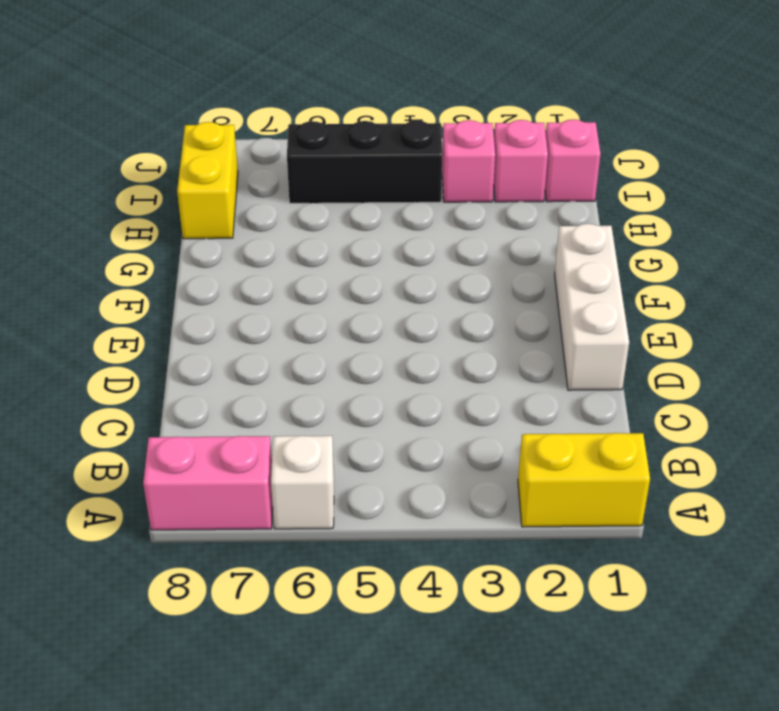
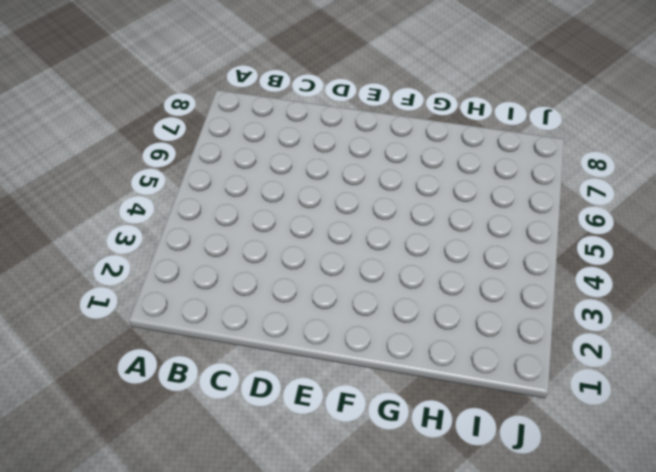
none -> yellow 1x2 brick [518,433,650,527]
none -> white 1x1 brick [271,436,334,529]

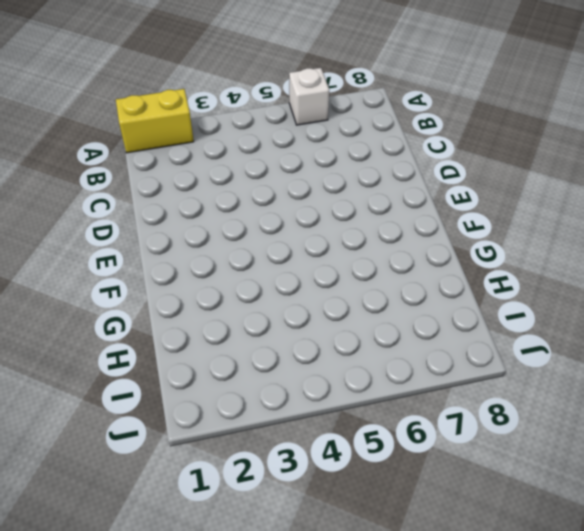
none -> pink 1x2 brick [143,436,273,530]
none -> white 1x3 brick [555,224,629,390]

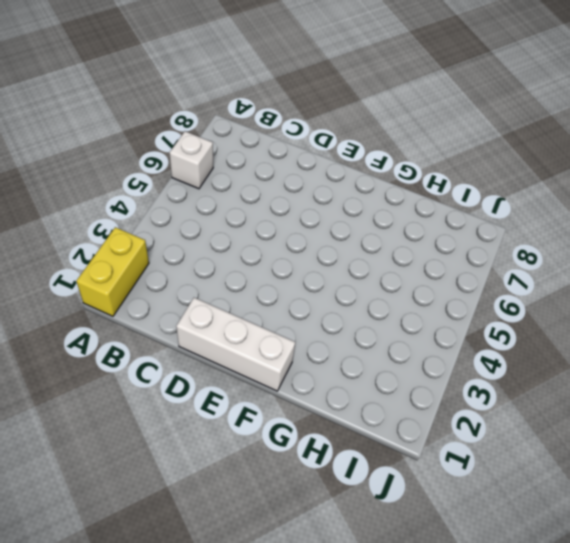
none -> pink 1x2 brick [143,436,273,530]
none -> yellow 1x2 brick [177,122,238,239]

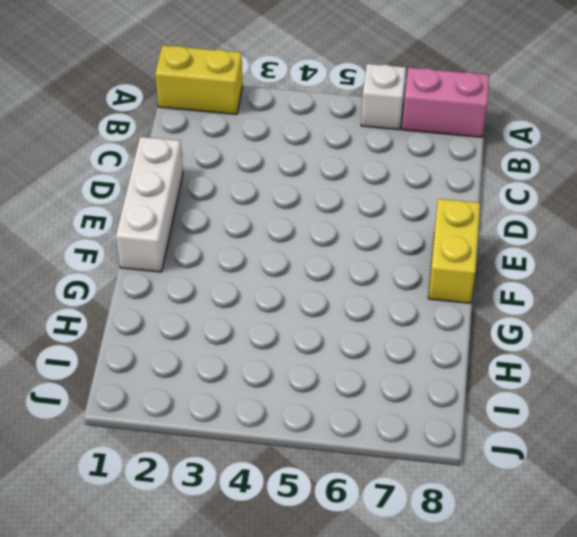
yellow 1x2 brick [428,199,480,303] -> yellow 1x2 brick moved to [177,122,238,239]
none -> pink 1x1 brick [545,120,600,202]
none -> pink 1x1 brick [494,120,548,202]

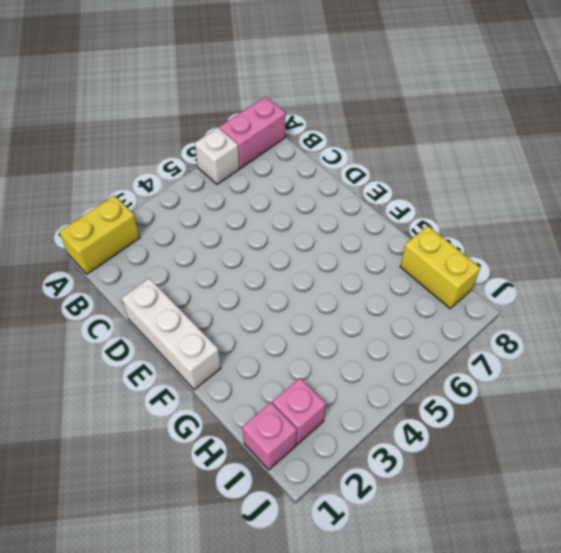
none -> pink 1x1 brick [442,120,495,202]
none -> black 1x3 brick [287,121,443,203]

